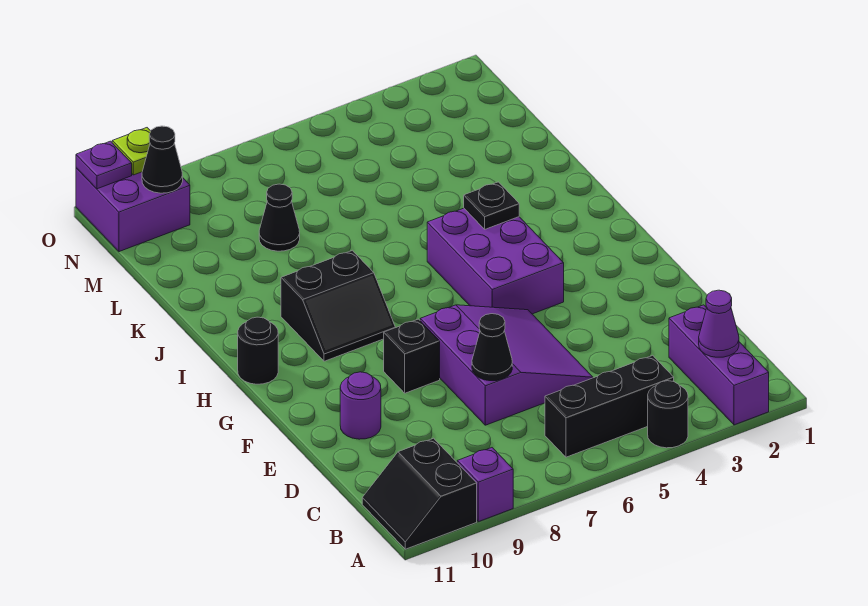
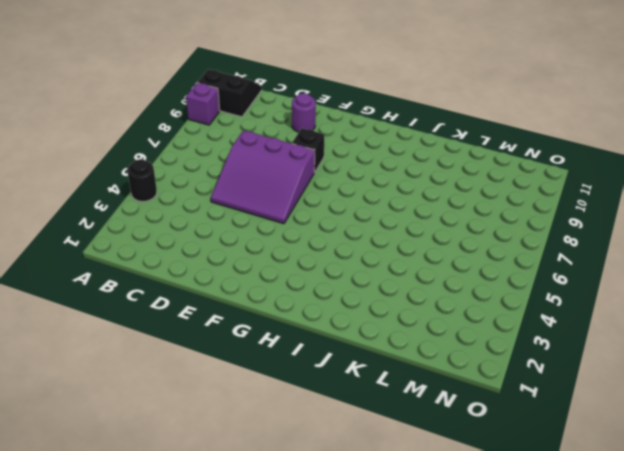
none -> purple 1x3 brick [669,305,769,425]
none -> black 1x3 brick [545,355,674,457]
none -> purple 2x3 brick [427,208,564,314]

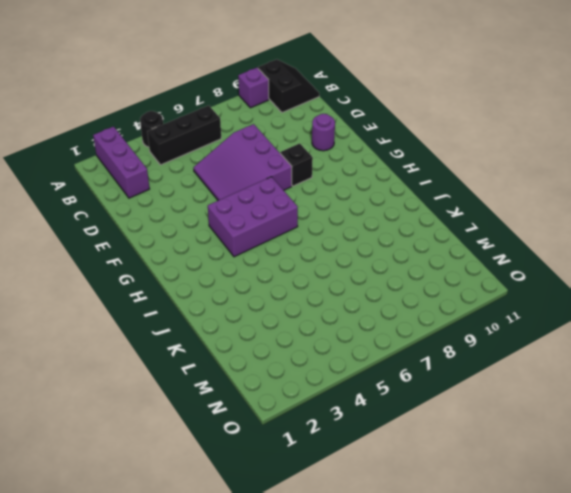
purple 2x3 brick [208,177,298,257] -> purple 2x3 brick turned to [427,208,564,314]
none -> black 2x2 slope [281,250,395,361]
none -> black 1x1 round brick [238,317,278,384]
none -> black 1x1 cone [259,184,300,251]

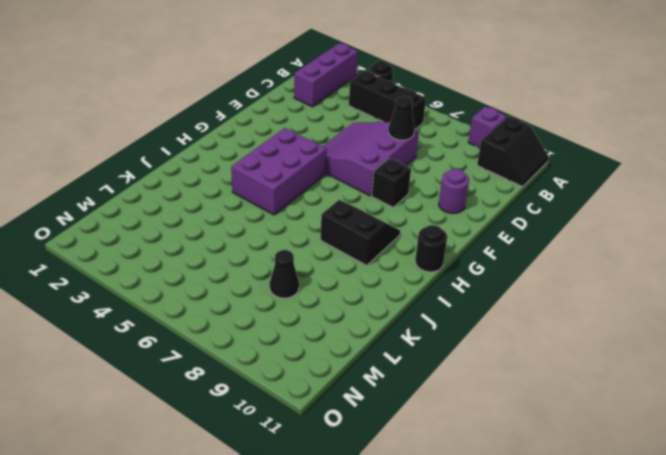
none -> purple 2x2 brick [76,168,190,252]
none -> purple 1x1 cone [699,290,739,357]
none -> black 1x1 plate [464,182,519,229]

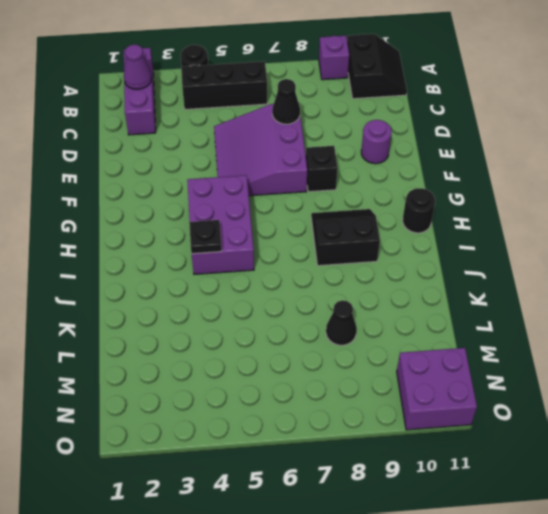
none -> black 1x1 cone [142,126,183,193]
none -> lime 1x1 plate [112,128,151,175]
none -> purple 1x1 plate [76,141,132,189]

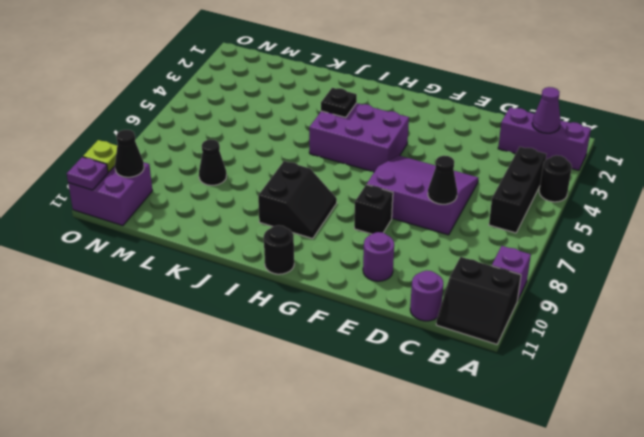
purple 1x1 round brick [410,271,443,321] -> none

